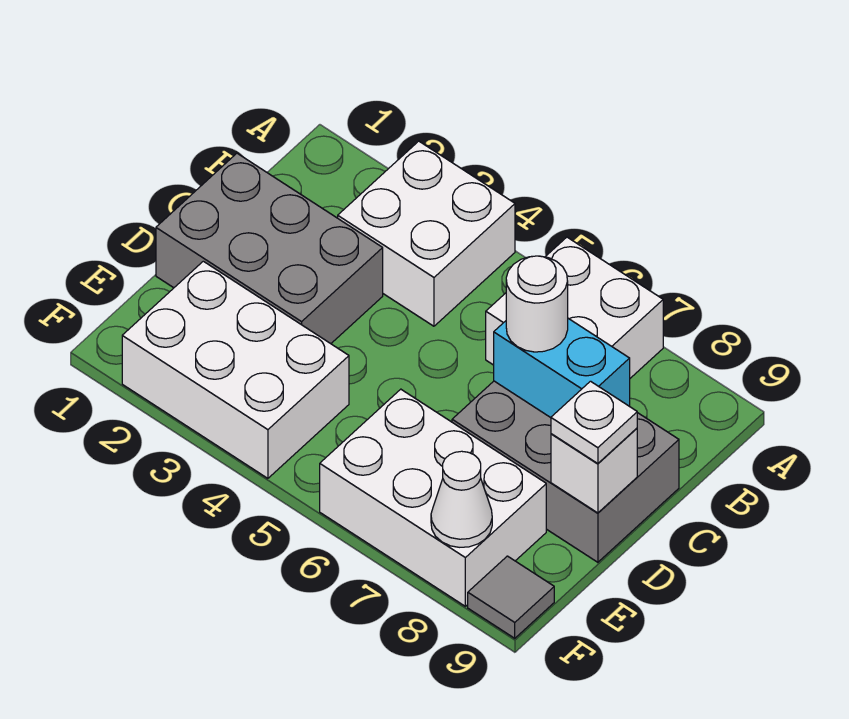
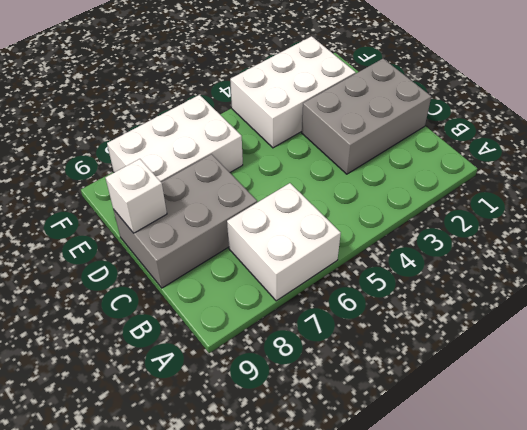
none -> white 2x2 brick [338,141,515,326]
none -> grey 1x1 tile [468,556,554,638]
none -> cyan 1x2 brick [494,319,630,418]

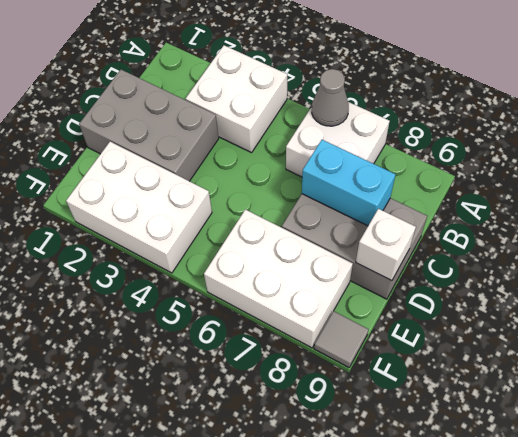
grey 1x1 cone [312,69,349,126] -> none
none -> white 1x1 cone [431,451,492,547]
none -> white 1x1 round brick [506,256,568,352]
none -> white 1x1 plate [551,381,637,464]

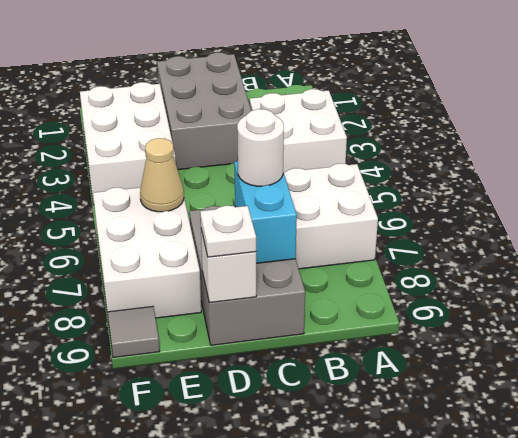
tan 1x1 cone [140,138,184,212] -> none
none -> white 1x1 cone [431,451,492,547]

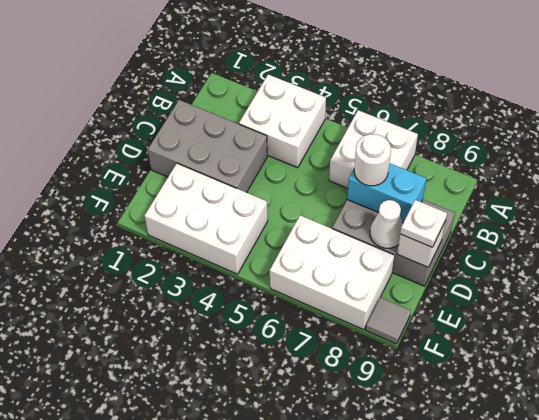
white 1x1 cone [370,200,403,248] -> white 1x1 cone moved to [431,451,492,547]

